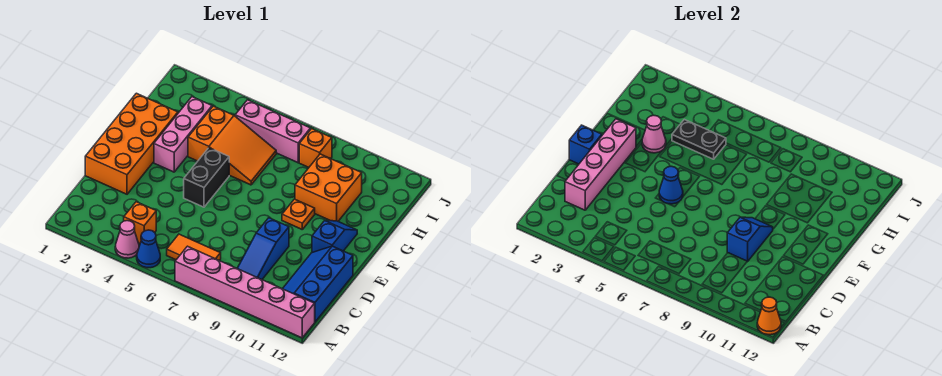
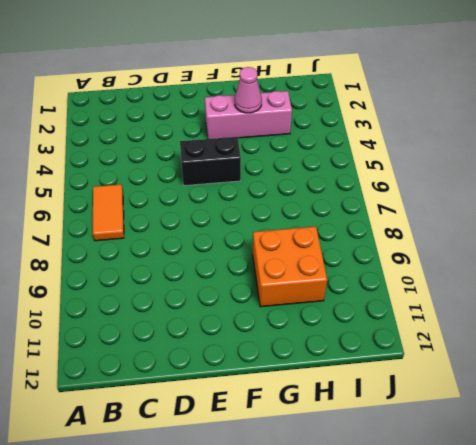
none -> pink 1x1 cone [115,221,139,258]
none -> blue 1x1 cone [137,230,160,268]
none -> pink 1x6 brick [175,246,315,338]

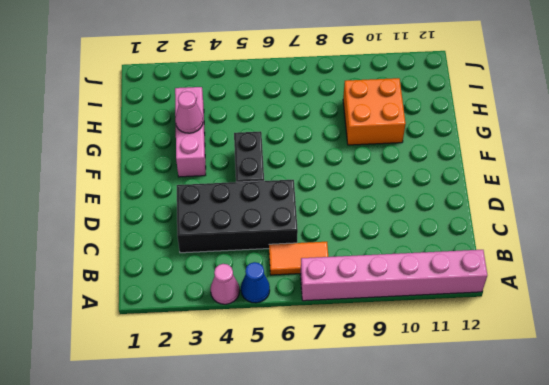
black 2x4 brick [177,180,298,253] -> none
none -> orange 1x1 brick [124,202,156,244]
none -> blue 1x3 slope [237,218,289,279]
none -> blue 2x3 slope [283,246,353,322]

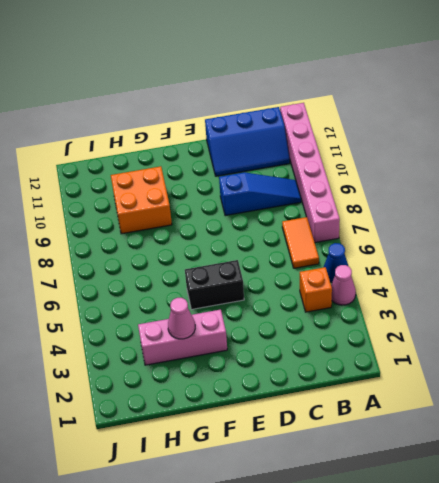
none -> orange 2x4 brick [85,93,178,194]
none -> blue 1x2 slope [312,221,357,253]
none -> orange 1x1 plate [282,199,315,229]

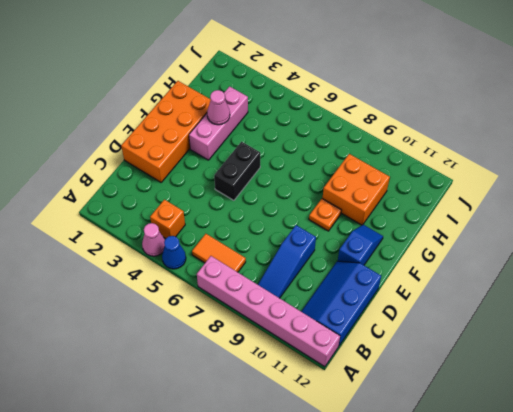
none -> orange 2x3 slope [188,106,276,185]
none -> pink 1x3 brick [235,100,311,163]
none -> orange 1x1 brick [299,129,332,167]

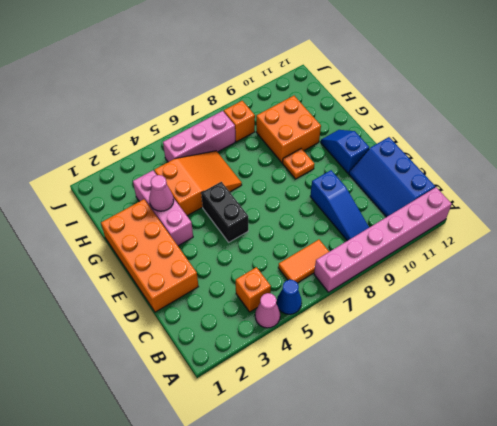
none -> orange 1x1 cone [757,297,781,335]
none -> pink 1x4 brick [565,119,636,210]
none -> blue 1x2 slope [727,217,773,262]

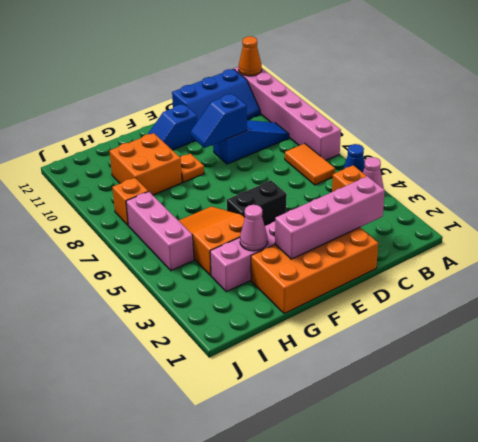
none -> blue 1x1 brick [569,125,602,164]
none -> blue 1x1 cone [659,166,683,204]
none -> black 1x2 plate [672,119,726,159]

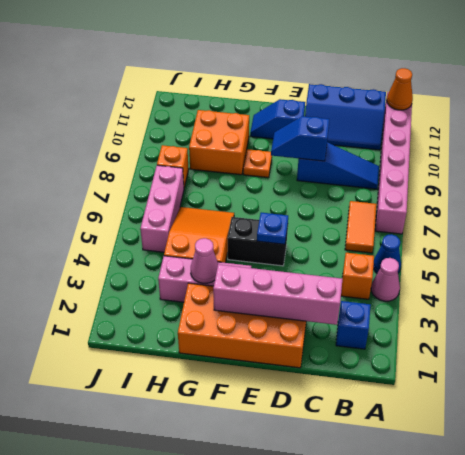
blue 1x1 brick [336,301,371,349] -> blue 1x1 brick moved to [569,125,602,164]
blue 1x1 plate [257,213,288,244] -> blue 1x1 cone [659,166,683,204]
none -> black 1x2 plate [672,119,726,159]

